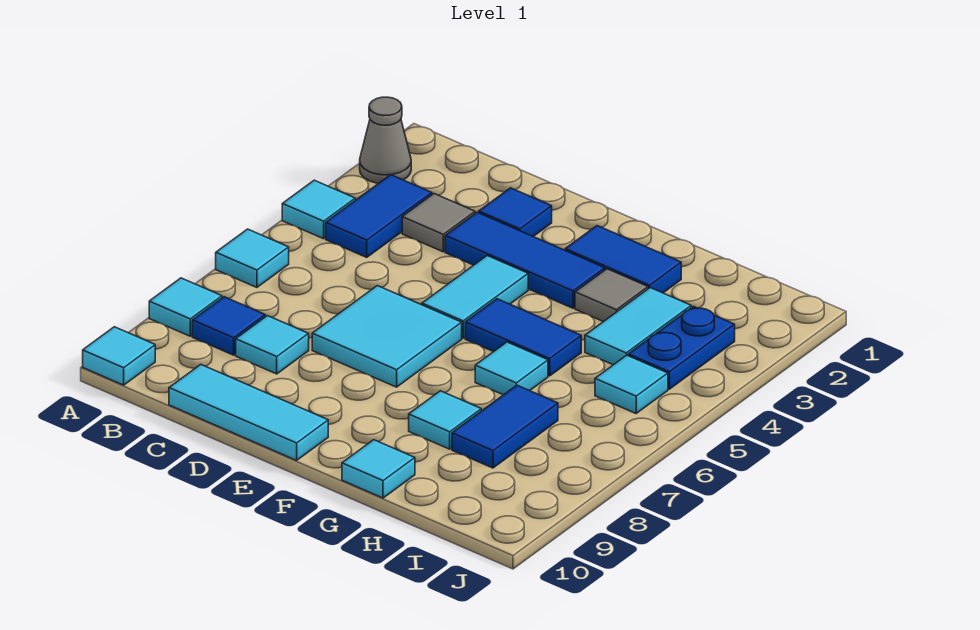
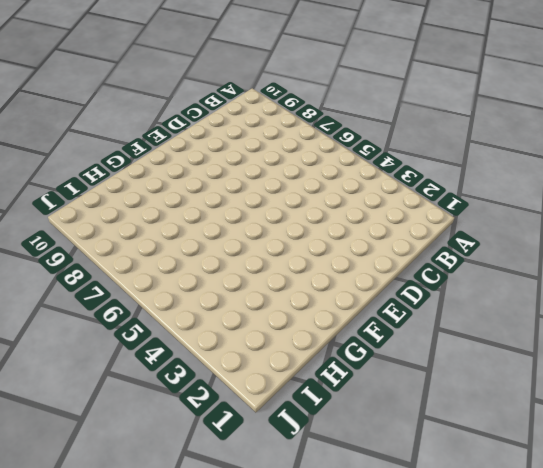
none -> grey 1x1 cone [360,97,411,183]
none -> cyan 1x1 tile [282,180,355,239]
none -> cyan 1x1 tile [216,229,289,287]

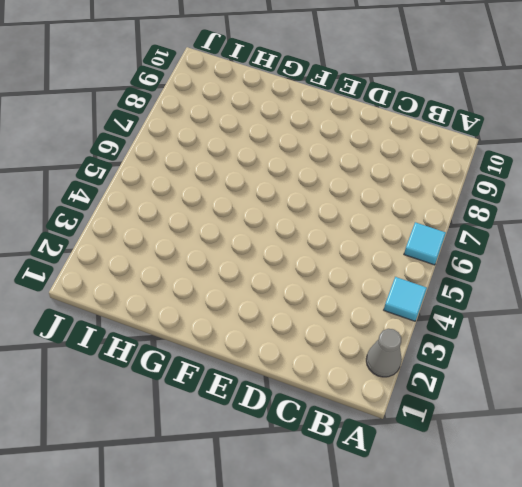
none -> cyan 1x1 tile [149,278,222,336]
none -> cyan 1x1 tile [83,327,155,385]
none -> blue 1x2 tile [326,175,432,257]

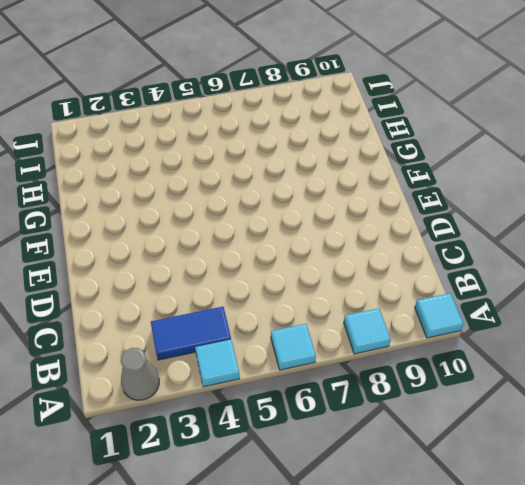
none -> blue 1x1 tile [192,297,265,355]
none -> grey 1x1 tile [402,194,475,252]
none -> cyan 1x1 tile [236,316,309,374]

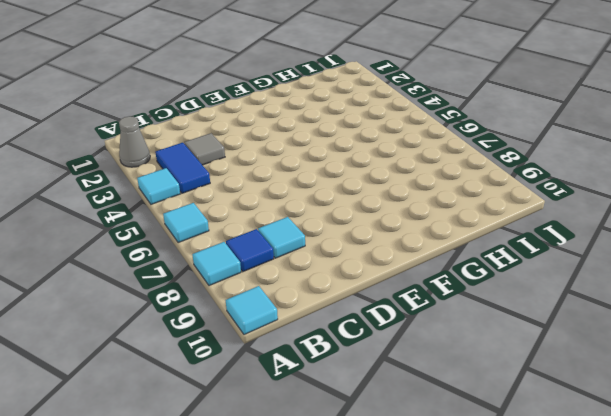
none -> cyan 1x3 tile [169,365,328,460]
none -> blue 1x1 tile [479,188,552,237]
none -> blue 1x3 tile [445,212,605,308]

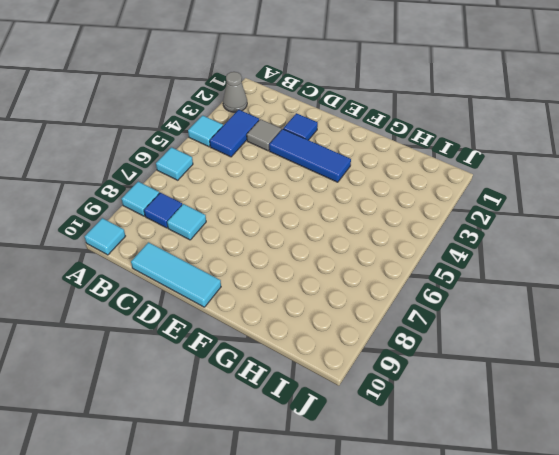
none -> cyan 2x2 tile [312,286,462,387]
none -> cyan 1x2 tile [422,256,528,338]
none -> blue 1x2 tile [565,226,681,293]

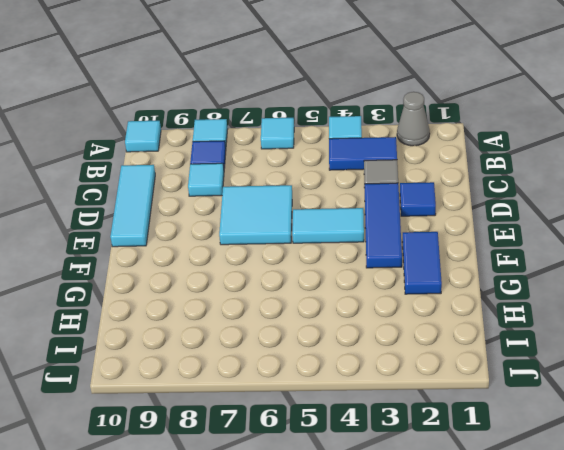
none -> blue 1x2 tile [465,299,581,376]
none -> grey 1x1 tile [575,269,648,322]
none -> cyan 1x1 tile [475,342,548,395]

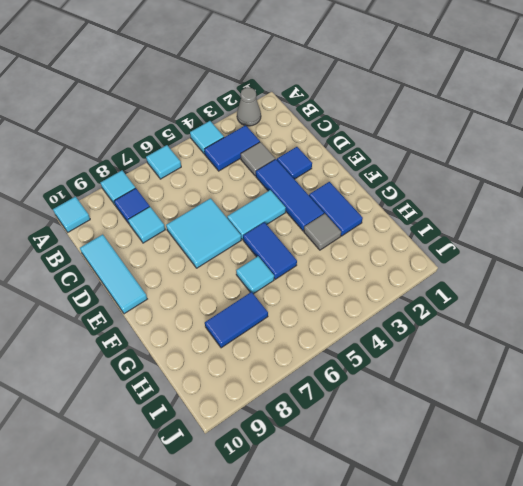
none -> cyan 1x1 tile [409,391,481,449]
none -> cyan 1x1 tile [342,440,415,498]
none -> cyan 1x2 tile [585,288,691,365]

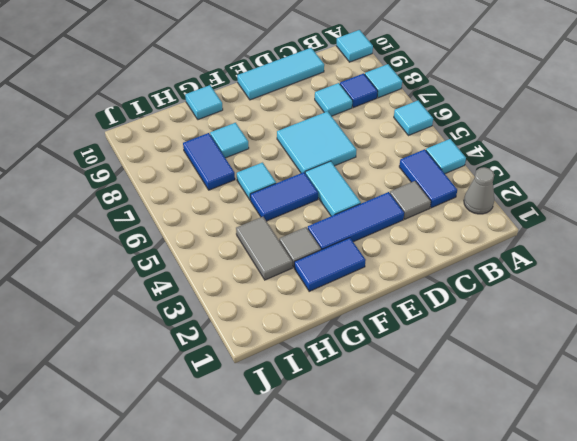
grey 1x2 tile [236,217,292,280] -> cyan 1x2 tile [585,288,691,365]
none -> blue 1x1 tile [479,188,552,237]
none -> blue 1x2 plate [628,306,735,389]
none -> cyan 1x1 tile [595,355,668,413]

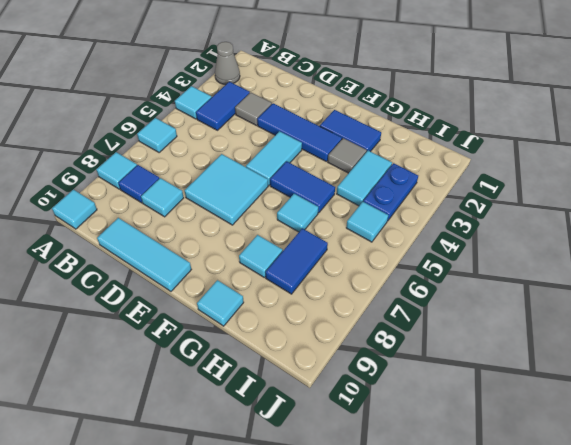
none -> blue 1x1 tile [479,188,552,237]

